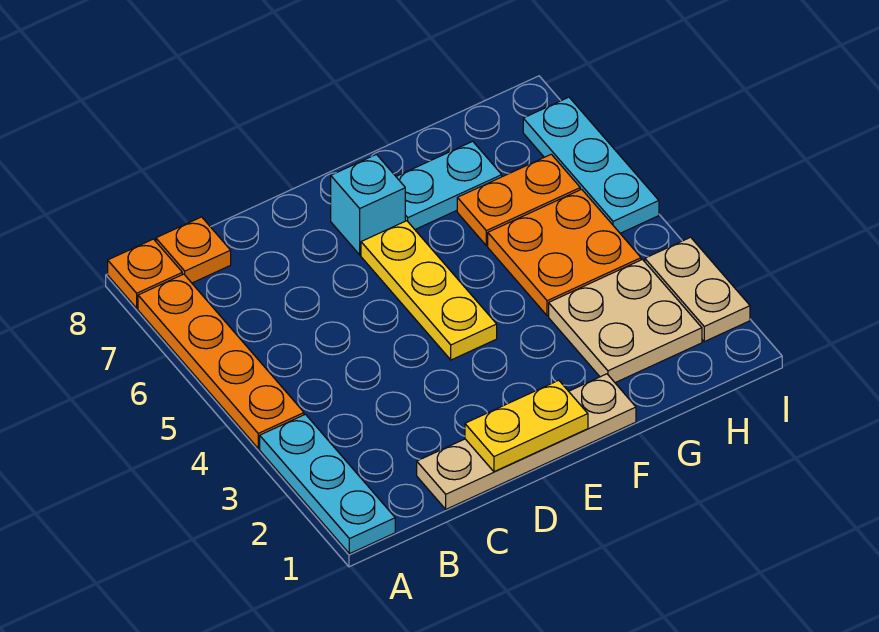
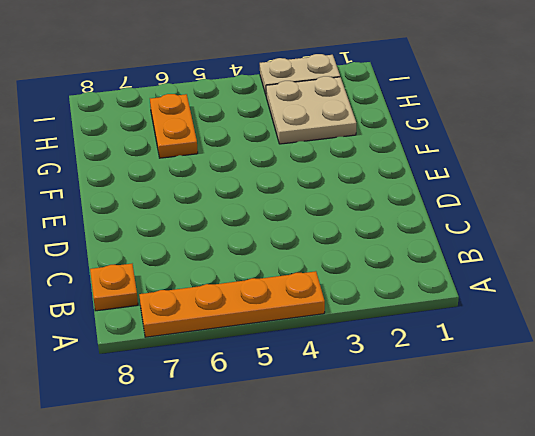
none -> cyan 1x3 plate [260,414,395,554]
none -> orange 1x1 plate [108,239,182,308]
none -> tan 1x4 plate [417,374,636,509]

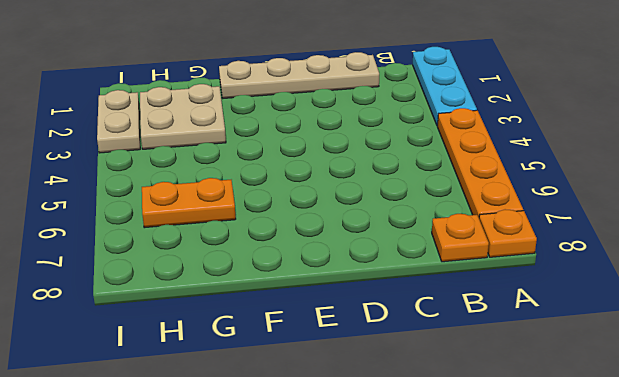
none -> yellow 1x3 plate [361,221,497,360]
none -> cyan 1x1 brick [331,154,405,255]
none -> cyan 1x2 plate [396,141,502,229]

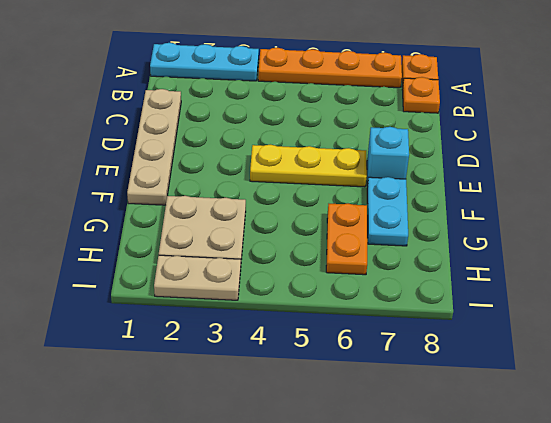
none -> orange 2x2 plate [488,189,641,316]
none -> cyan 1x3 plate [523,97,659,233]
none -> yellow 1x2 plate [465,380,588,472]

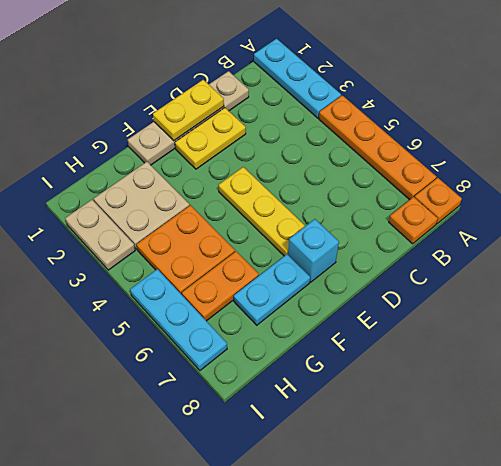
yellow 1x2 plate [175,108,246,169] -> none

